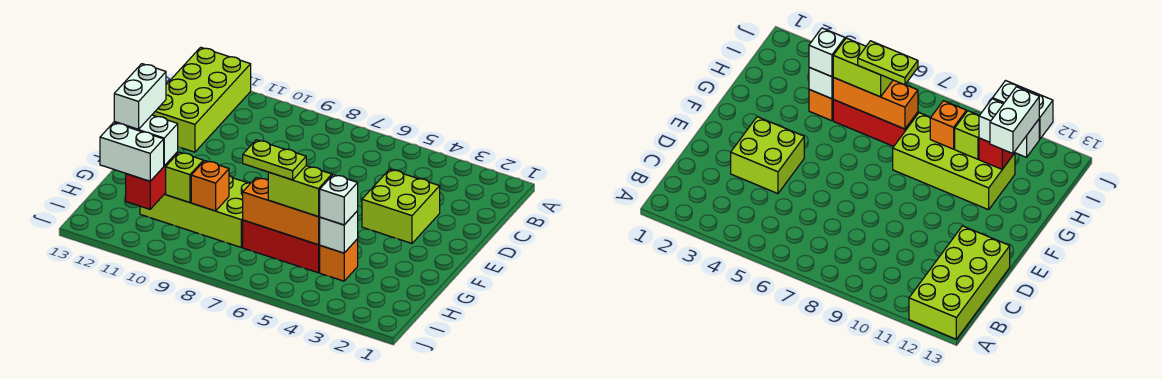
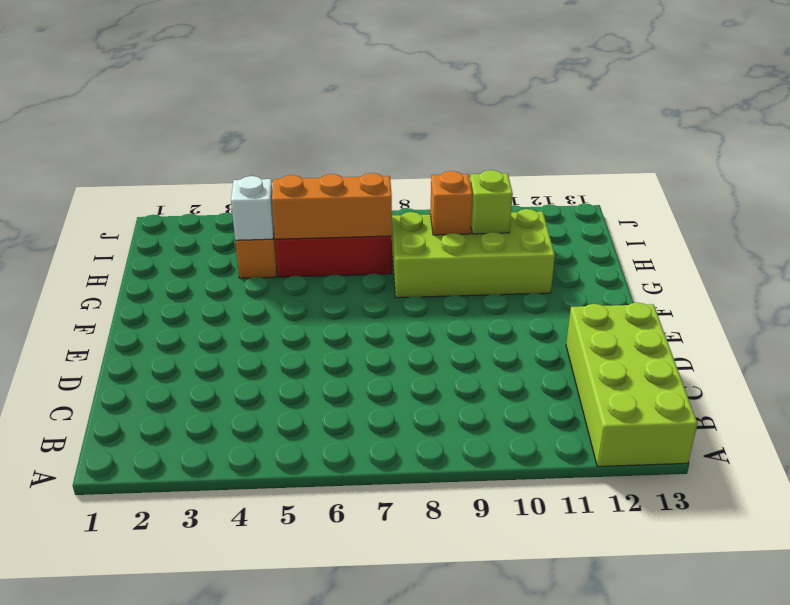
none -> lime 2x2 brick [362,169,440,243]
none -> red 1x2 brick [126,152,178,209]
none -> white 1x1 brick [320,175,358,225]

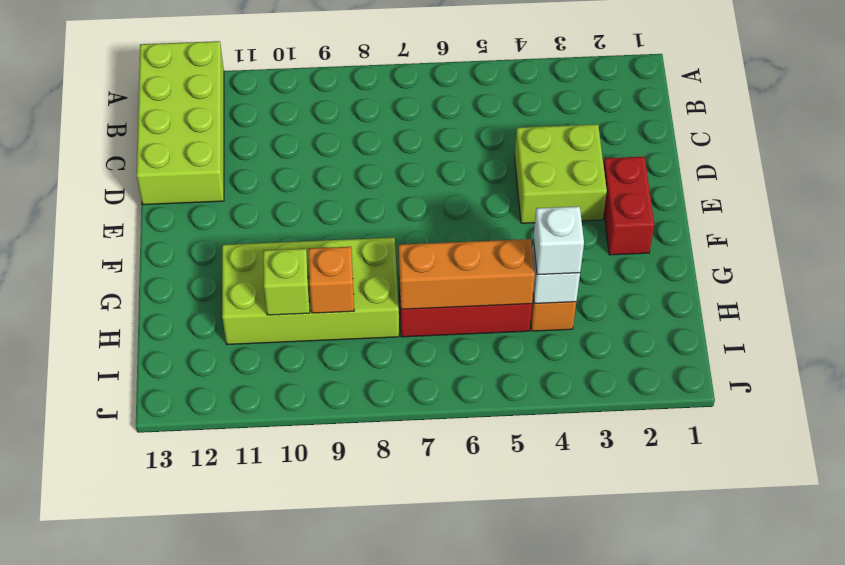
red 1x2 brick [604,157,654,255] -> red 1x2 brick moved to [126,152,178,209]
none -> lime 1x2 brick [268,166,332,217]
none -> white 1x2 brick [114,115,178,166]
none -> white 1x2 brick [100,123,164,181]

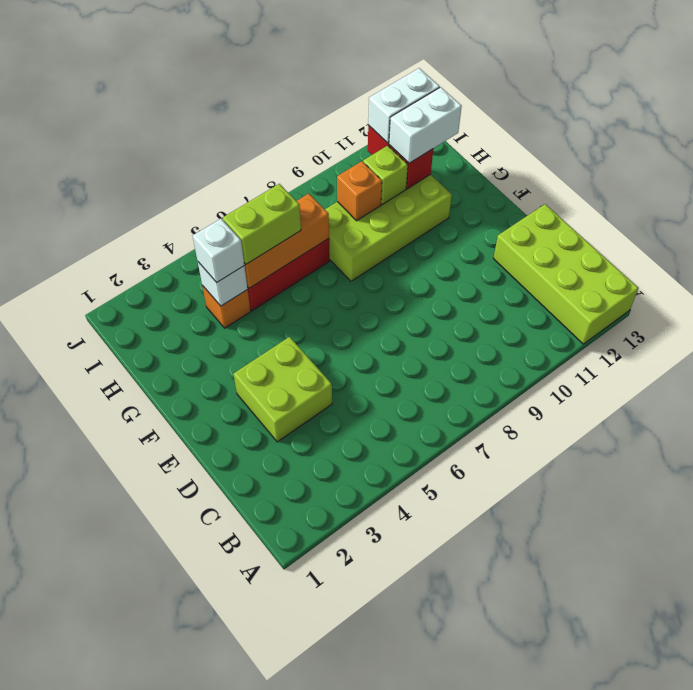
none -> white 1x2 brick [114,64,166,129]
none -> lime 1x2 plate [243,140,306,180]

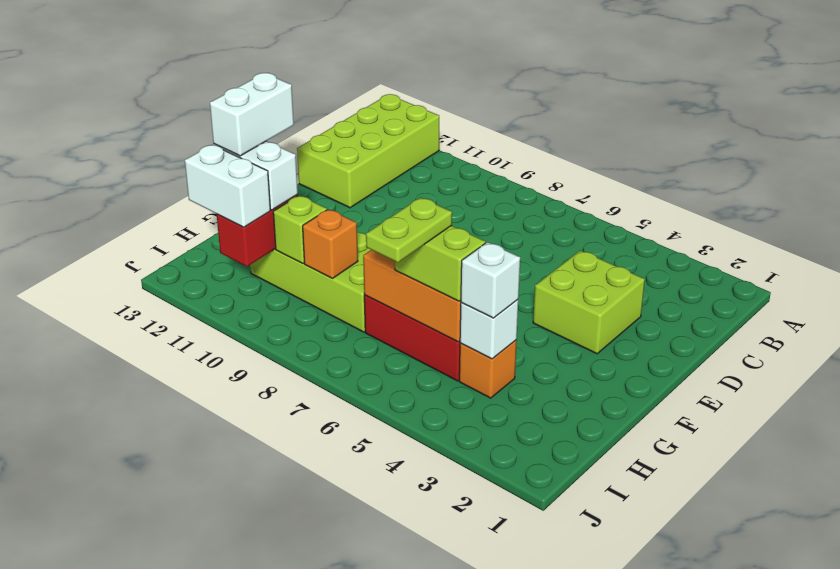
lime 1x2 plate [366,197,452,262] -> lime 1x2 plate turned to [243,140,306,180]

